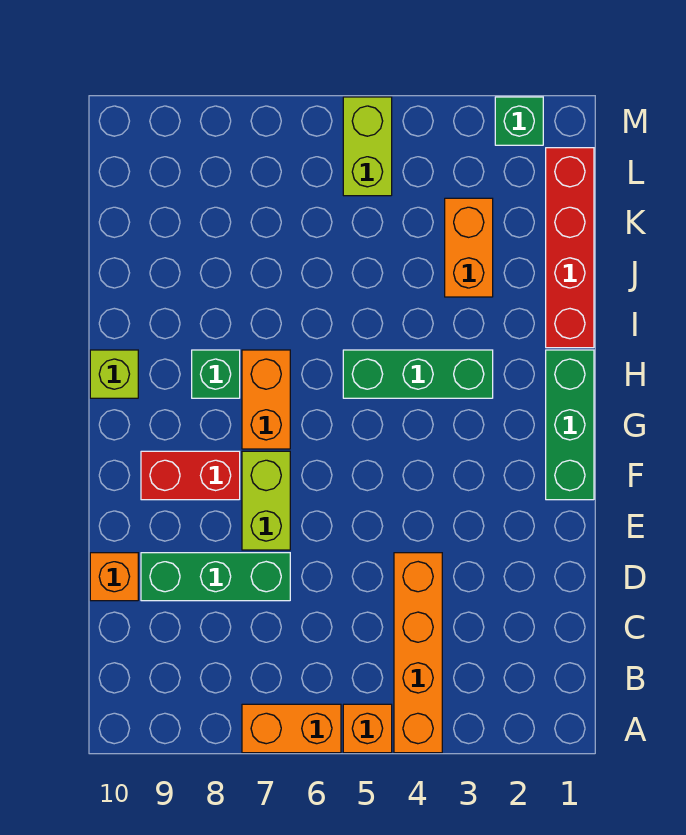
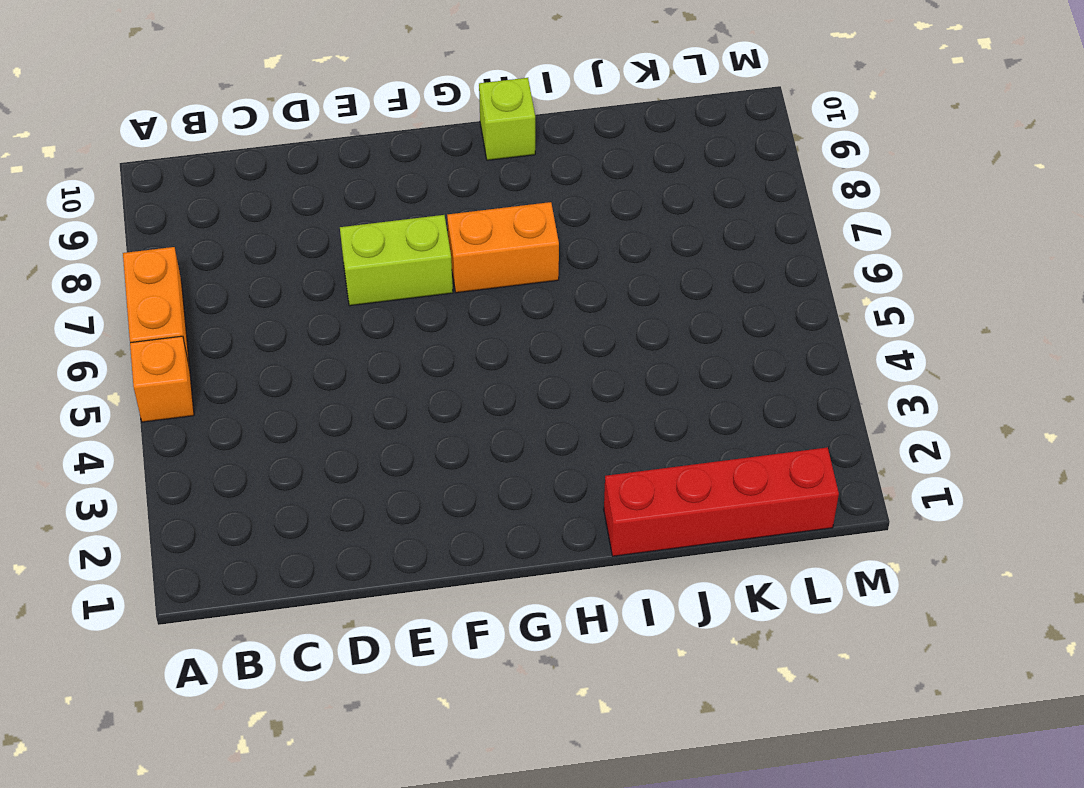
none -> orange 1x4 brick [394,553,442,753]
none -> green 1x3 brick [141,553,290,601]
none -> orange 1x1 brick [90,553,138,601]

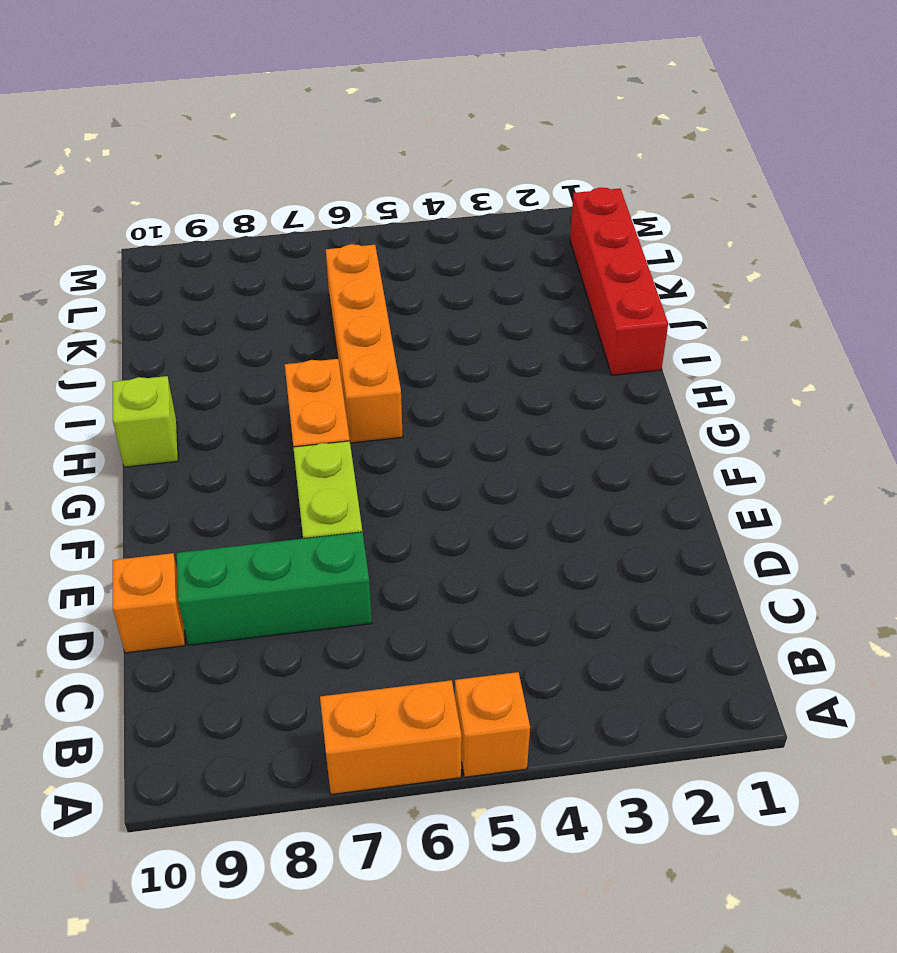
orange 1x4 brick [326,244,403,443] -> orange 1x4 brick moved to [394,553,442,753]
none -> green 1x3 brick [546,350,594,500]
none -> red 1x2 brick [141,451,240,500]
none -> green 1x3 brick [343,350,493,398]

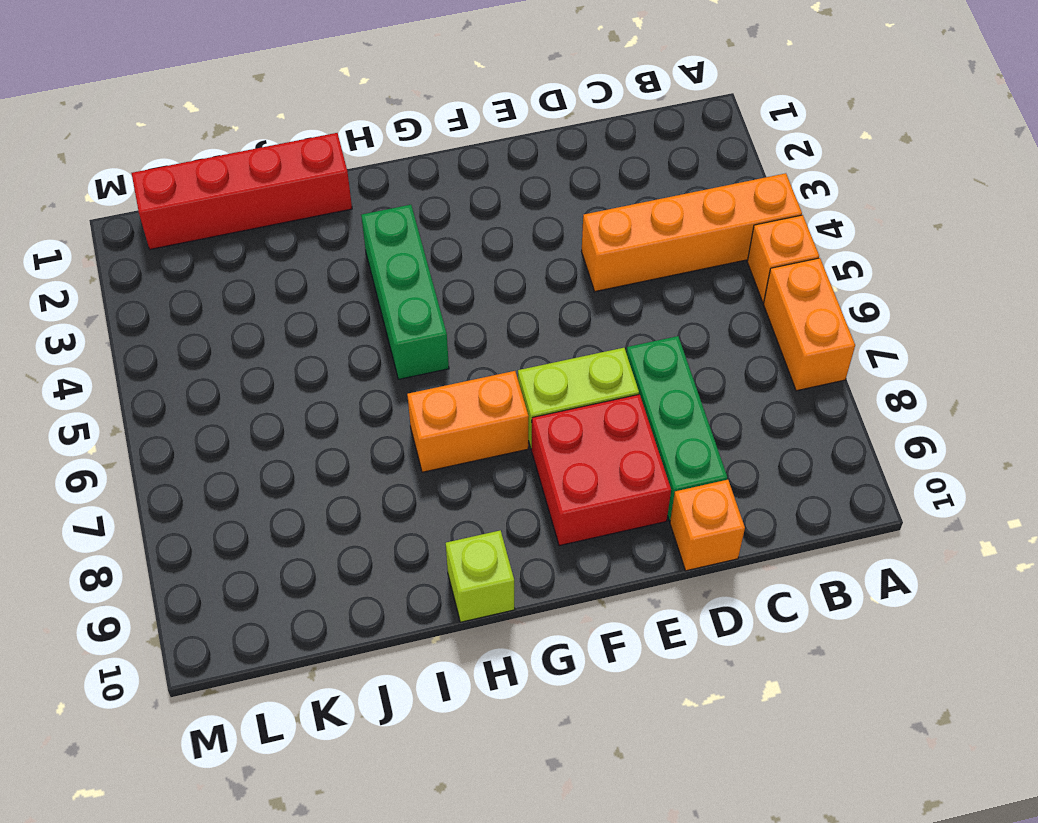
red 2x2 brick [531,394,671,546] -> red 1x2 brick [141,451,240,500]
none -> green 1x3 brick [546,350,594,500]
none -> green 1x1 brick [192,350,240,398]
none -> orange 1x2 brick [445,198,493,297]

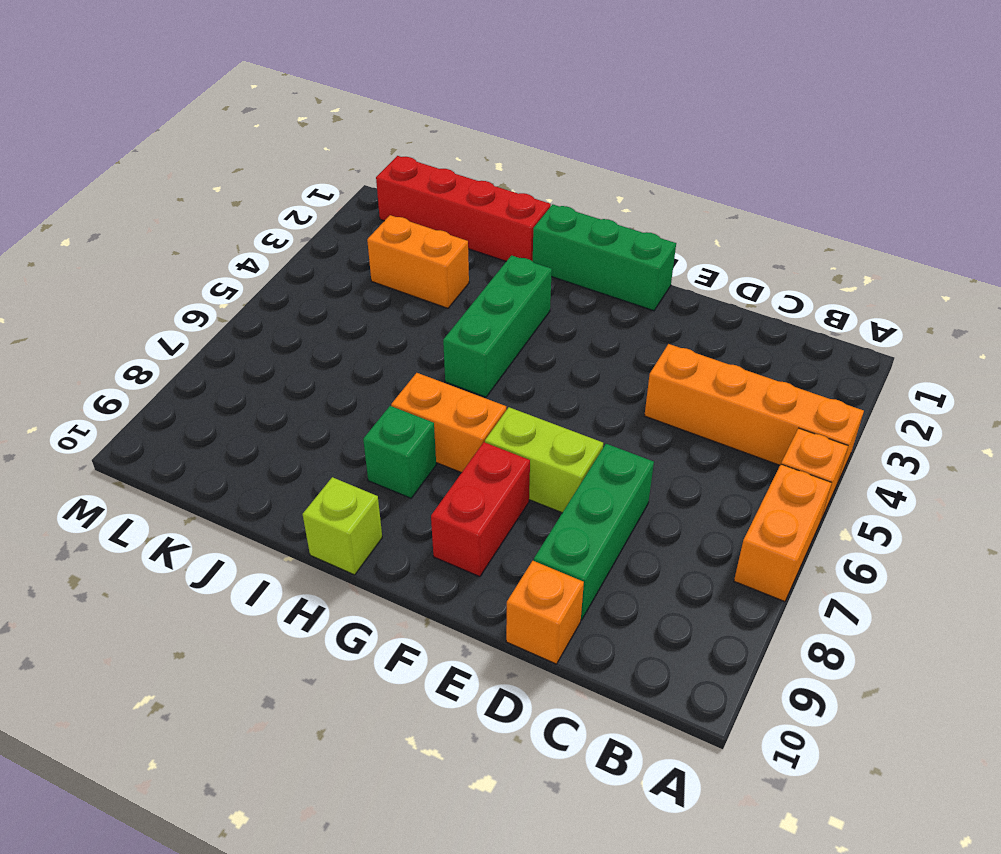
none -> lime 1x2 brick [343,97,392,196]
none -> green 1x1 brick [495,97,543,145]

